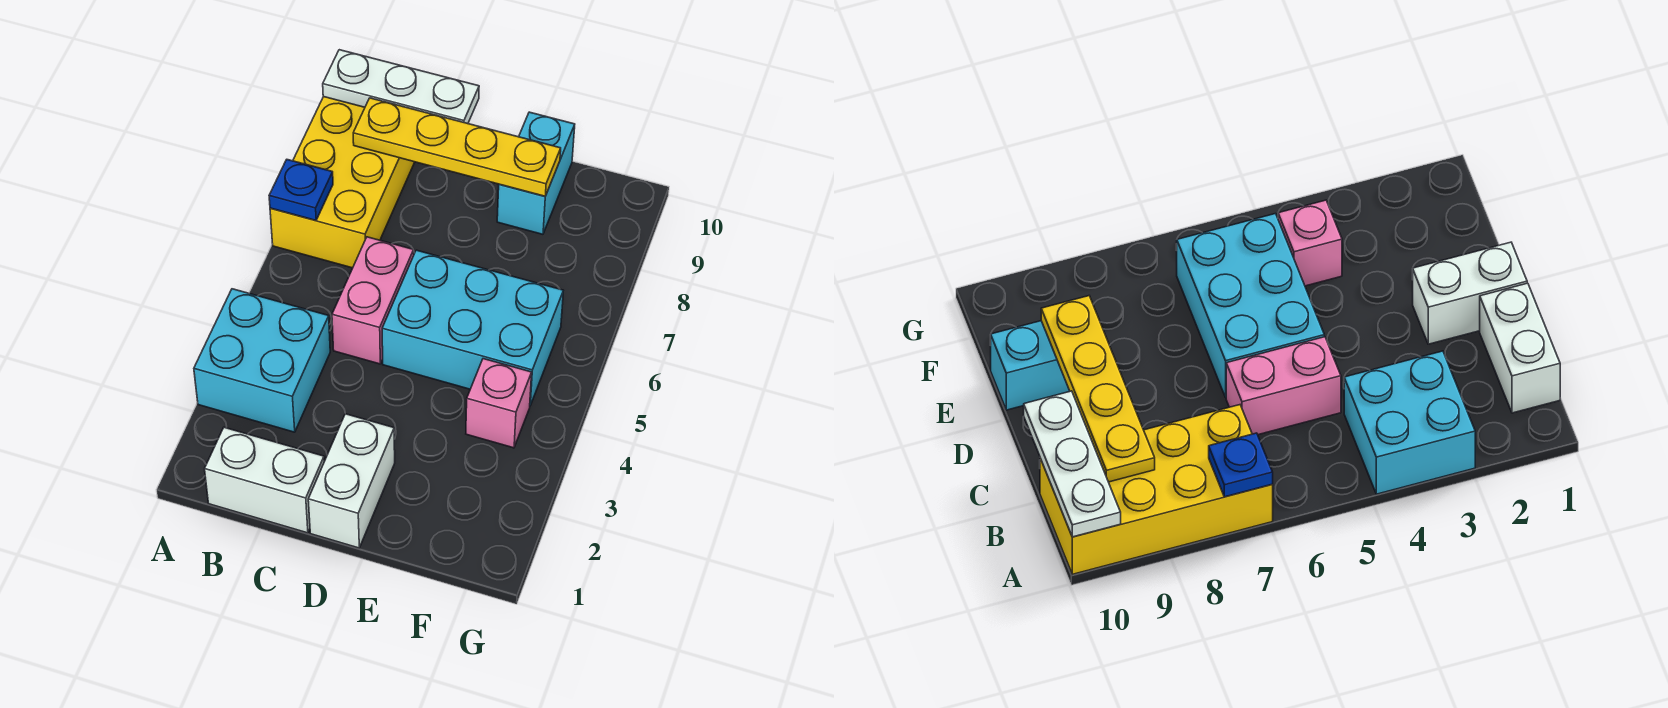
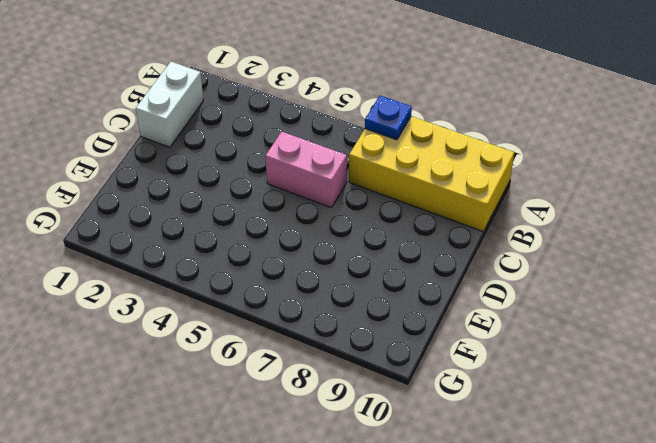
none -> cyan 2x2 brick [194,289,330,432]
none -> white 1x2 brick [308,414,395,548]

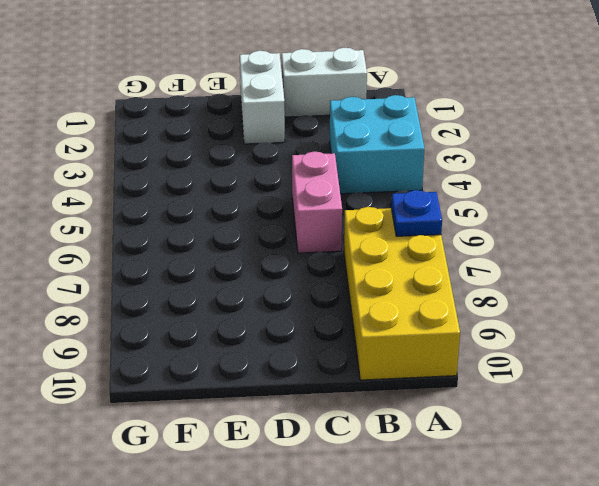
none -> cyan 2x3 brick [382,250,563,405]
none -> cyan 1x2 brick [497,112,575,234]

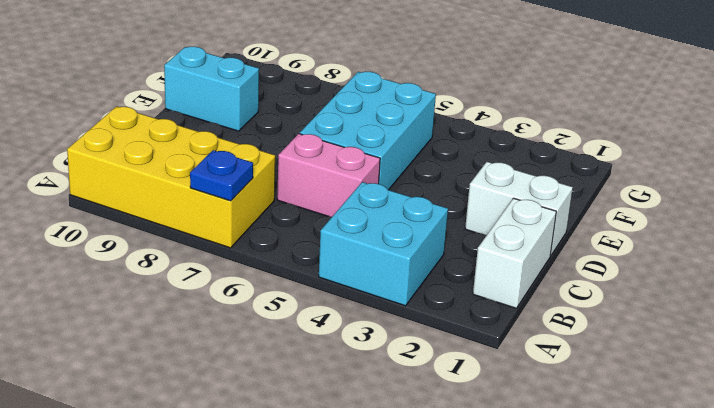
none -> pink 1x1 brick [466,359,532,448]
none -> white 1x3 plate [323,50,479,124]

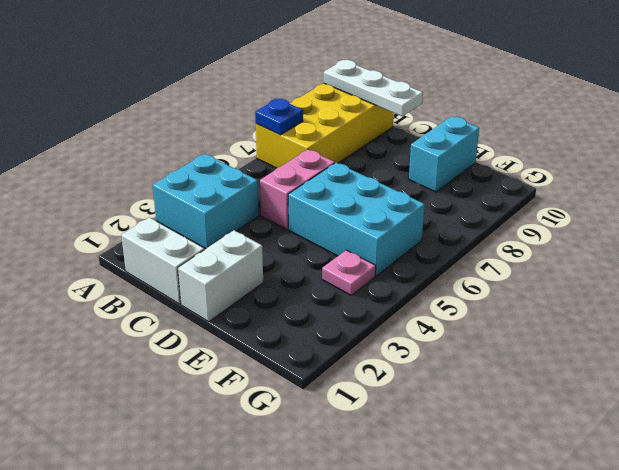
pink 1x1 plate [322,250,376,295] -> pink 1x1 brick [466,359,532,448]
none -> yellow 1x4 plate [353,98,561,196]

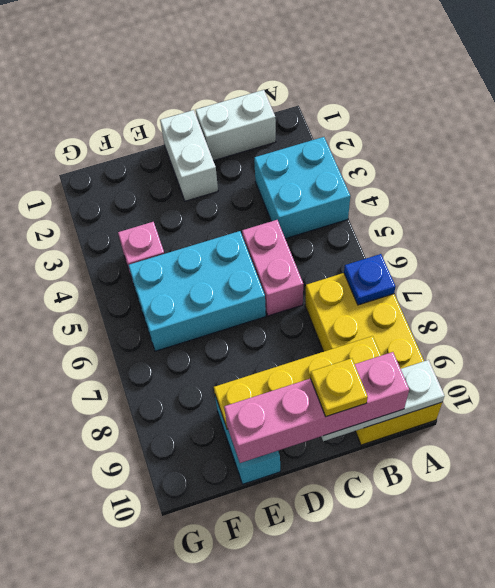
pink 1x4 brick [224,352,409,463] -> none
yellow 1x1 plate [310,358,368,416] -> none

